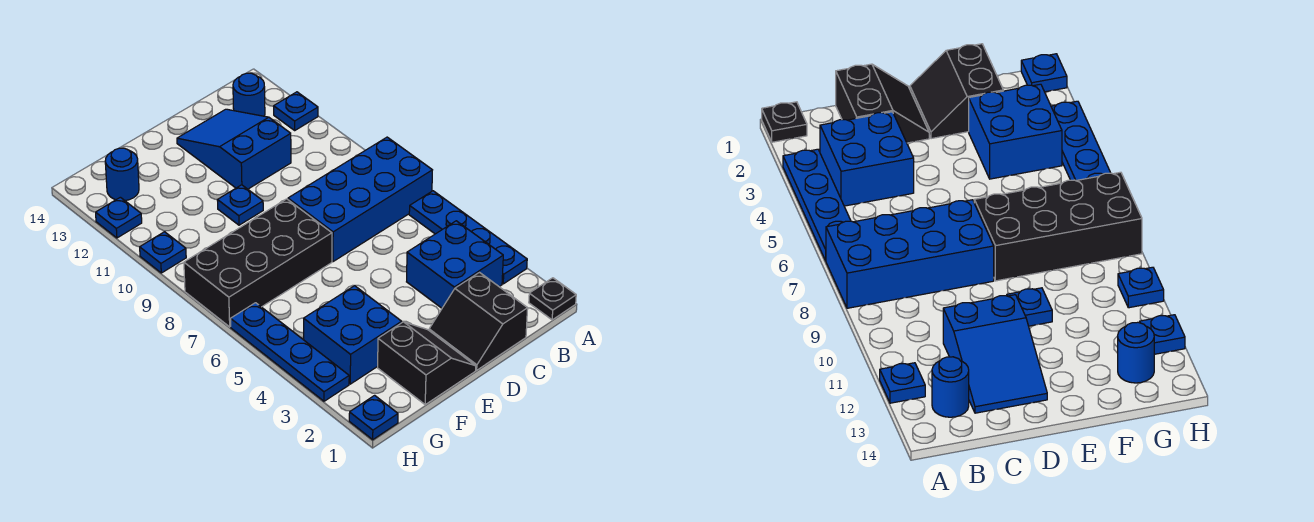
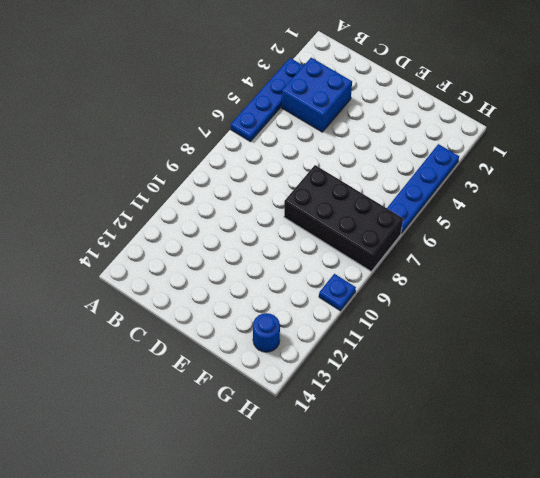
none -> black 1x1 plate [529,278,576,320]
none -> blue 2x4 brick [288,137,432,262]
none -> blue 1x1 plate [274,92,318,130]

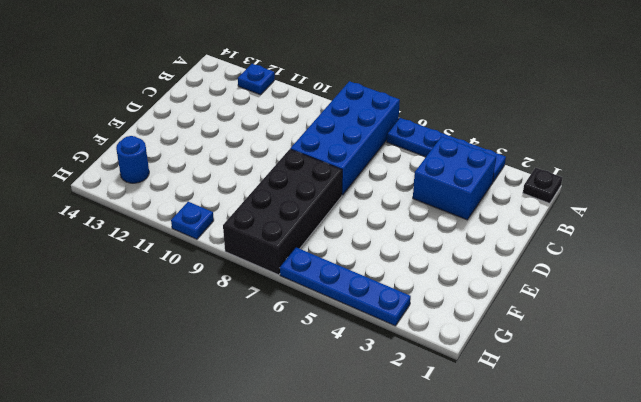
none -> blue 1x1 round brick [233,73,265,116]
none -> black 2x2 slope [429,273,528,370]
none -> blue 2x3 slope [177,109,291,189]

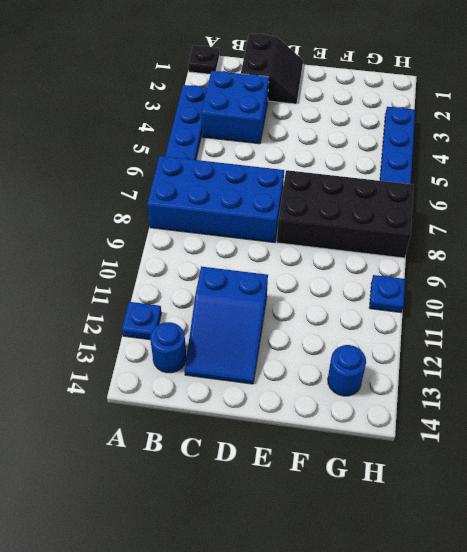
none -> black 2x2 slope [378,322,476,405]
none -> blue 1x1 plate [217,185,263,225]
none -> blue 2x2 brick [304,286,402,384]

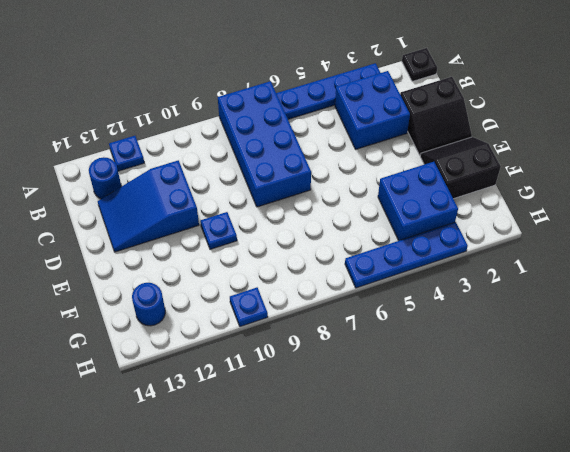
none -> black 2x4 brick [184,199,332,327]
none -> blue 1x1 plate [349,395,398,440]
none -> blue 1x1 plate [96,197,142,238]

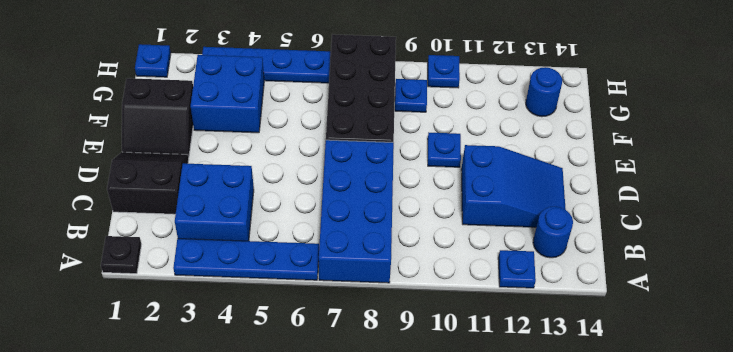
blue 1x1 plate [395,79,427,112] -> blue 1x1 plate moved to [96,197,142,238]

